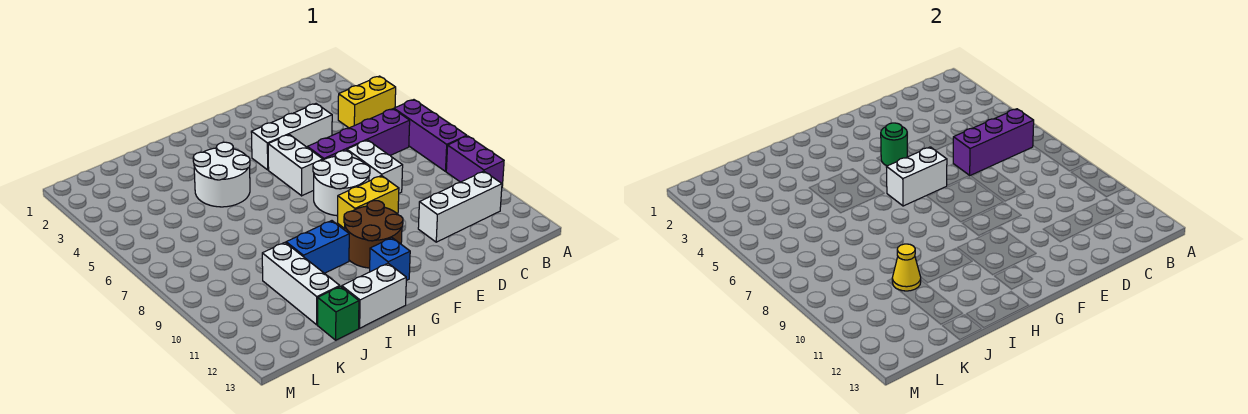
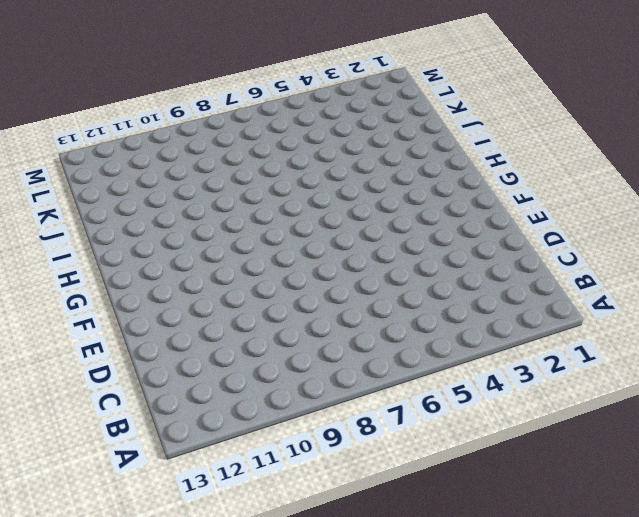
none -> yellow 1x2 brick [338,76,396,128]
none -> purple 1x3 brick [394,100,467,171]
none -> purple 1x2 brick [446,136,504,186]

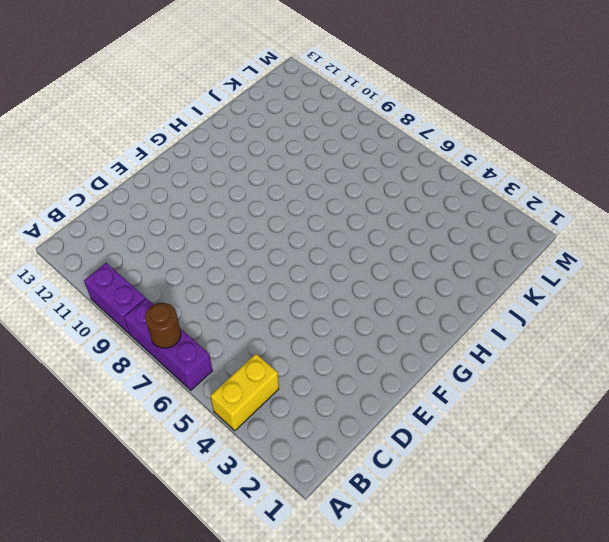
brown 1x1 round brick [145,303,181,348] -> none
none -> purple 1x4 brick [307,109,410,160]
none -> white 1x3 brick [418,171,502,242]
none -> white 1x3 brick [251,104,332,170]

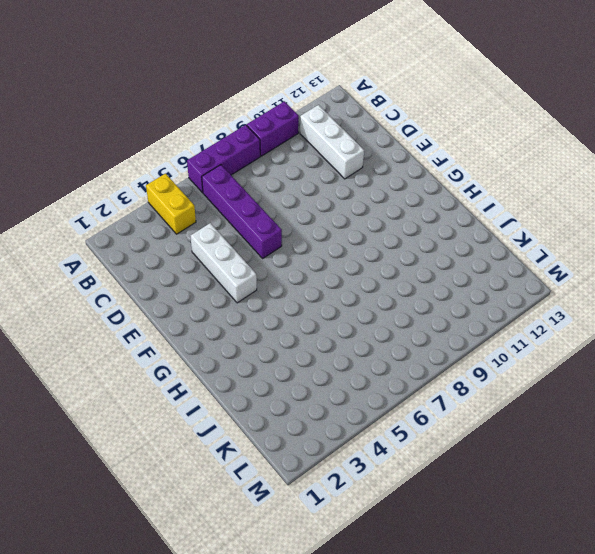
none -> white 1x2 brick [347,140,403,193]
none -> white 2x2 round brick [313,151,370,216]
none -> yellow 1x2 brick [338,176,399,229]

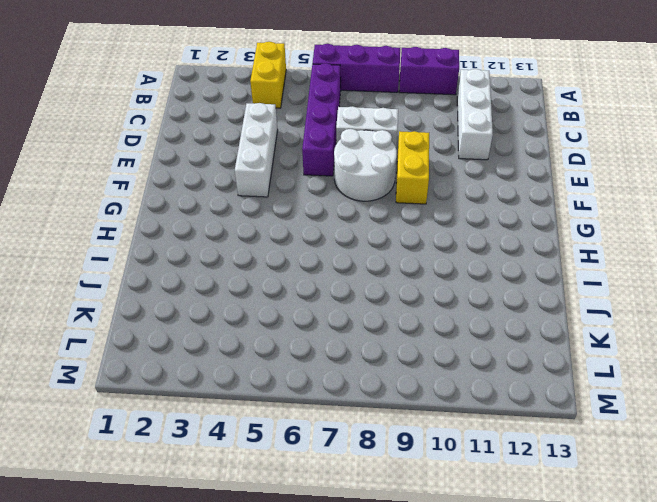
none -> white 1x2 brick [268,135,323,196]
none -> brown 2x2 round brick [344,201,403,268]
none -> blue 1x1 brick [370,238,410,281]

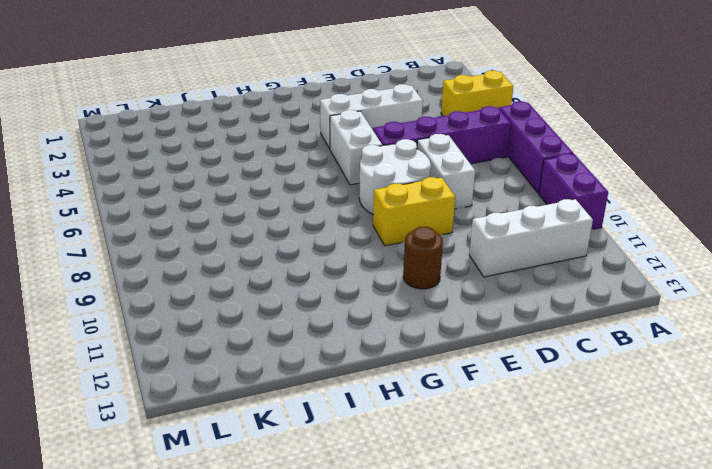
brown 1x1 round brick [403,227,443,289] -> brown 2x2 round brick [344,201,403,268]
none -> blue 1x1 brick [370,238,410,281]
none -> white 2x2 round brick [193,142,250,207]
none -> blue 1x2 brick [286,221,349,273]

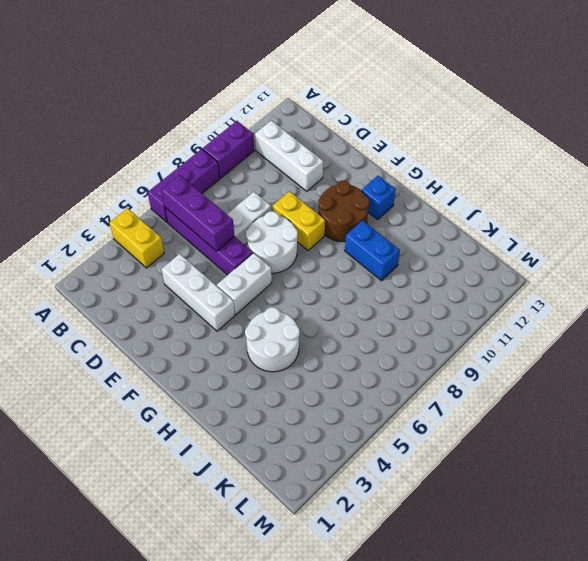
none -> white 1x2 brick [342,263,406,328]
none -> white 1x3 brick [262,243,340,325]
none -> green 1x1 brick [318,286,359,340]

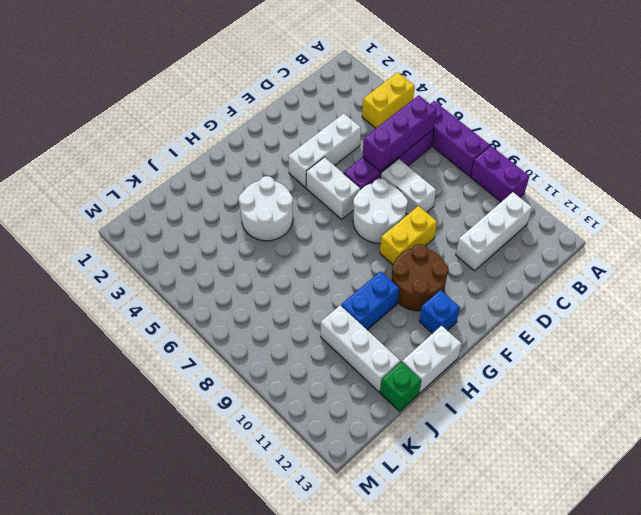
none -> green 1x1 round brick [881,123,907,166]
none -> white 1x2 brick [887,147,947,206]
none -> yellow 1x1 cone [892,244,921,291]

